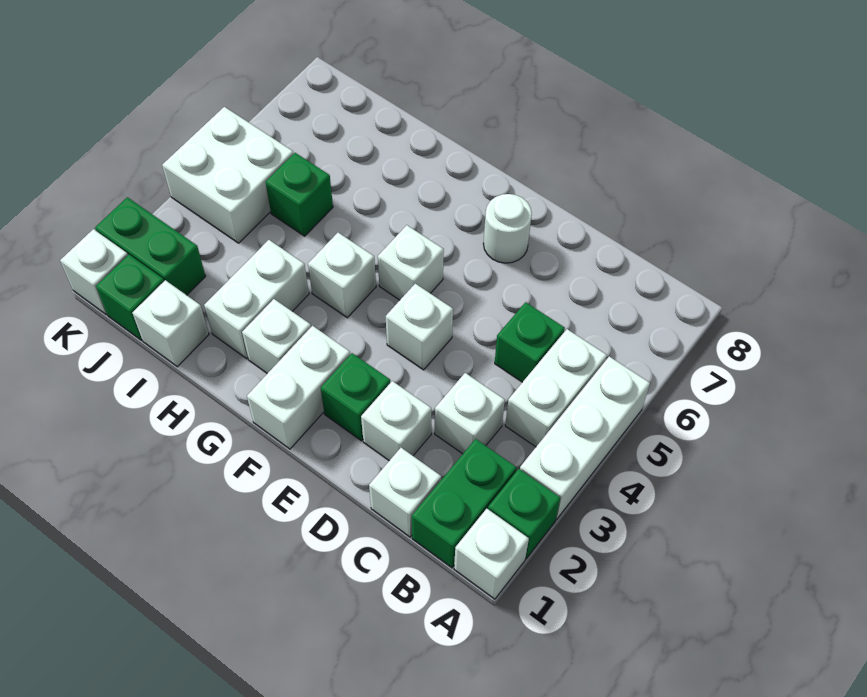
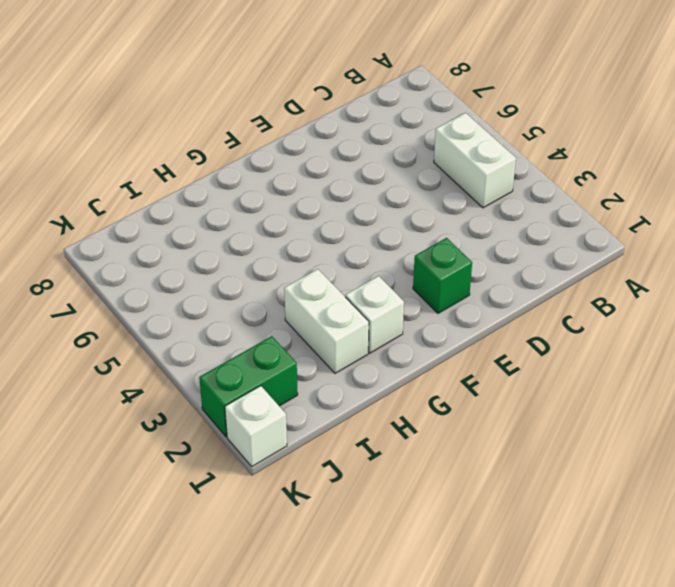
none -> white 1x1 brick [454,509,529,599]
none -> green 1x1 brick [488,469,560,559]
none -> white 1x3 brick [520,356,650,520]

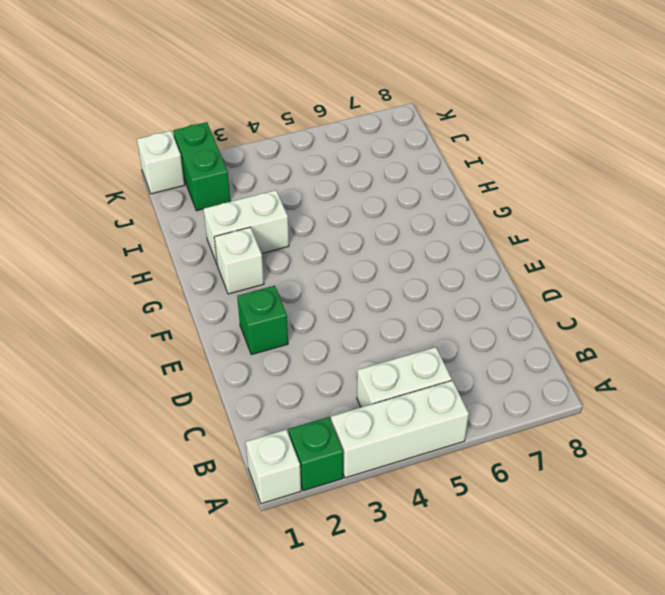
none -> green 1x2 brick [412,439,517,568]
none -> white 1x1 brick [369,448,441,537]
none -> white 1x1 brick [435,373,505,454]

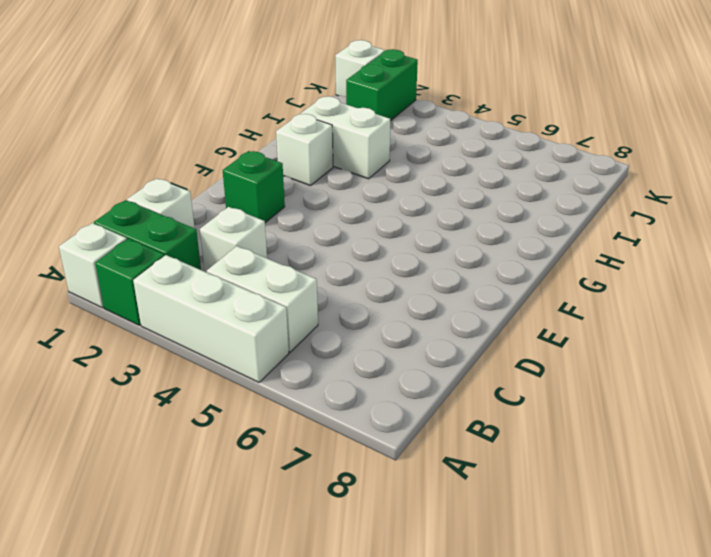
none -> green 1x1 brick [495,302,565,382]
none -> white 1x1 brick [361,381,431,461]
none -> white 1x1 brick [386,284,453,370]

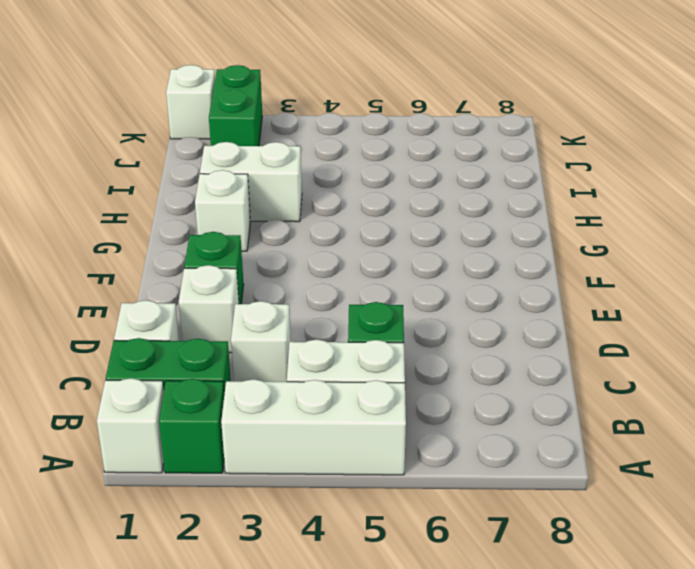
none -> white 1x1 brick [386,284,453,370]
none -> white 1x1 round brick [483,194,532,263]
none -> white 1x2 brick [247,326,350,449]

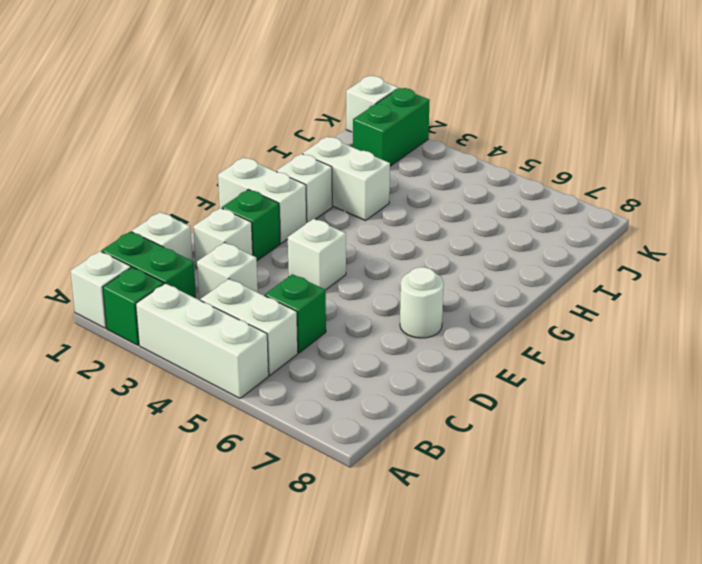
none -> white 1x1 brick [378,225,444,300]
none -> white 1x1 brick [308,233,376,318]
none -> white 1x1 brick [132,280,209,367]

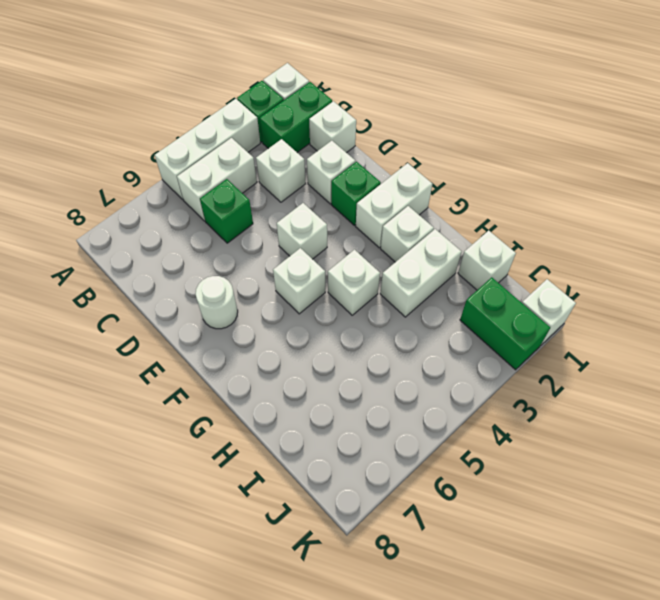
none -> green 1x1 brick [266,153,333,236]
none -> green 1x1 brick [96,255,164,340]
none -> white 2x2 brick [162,107,294,243]

